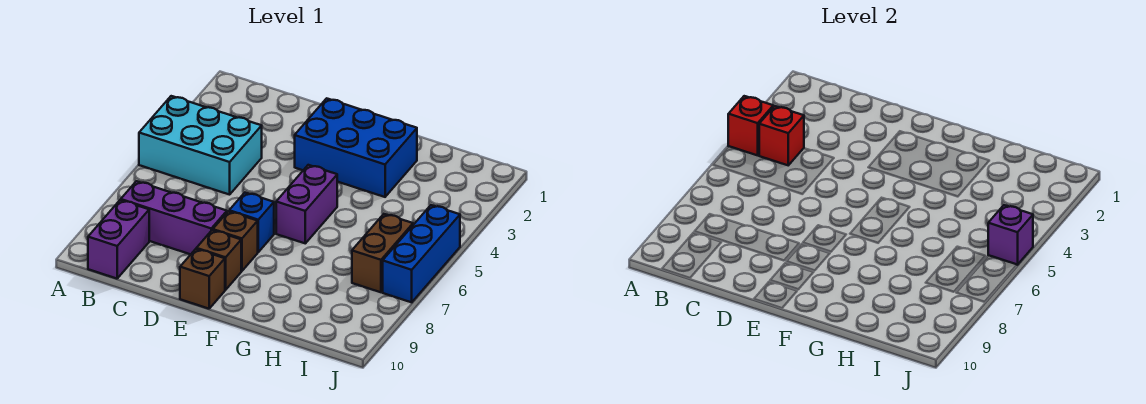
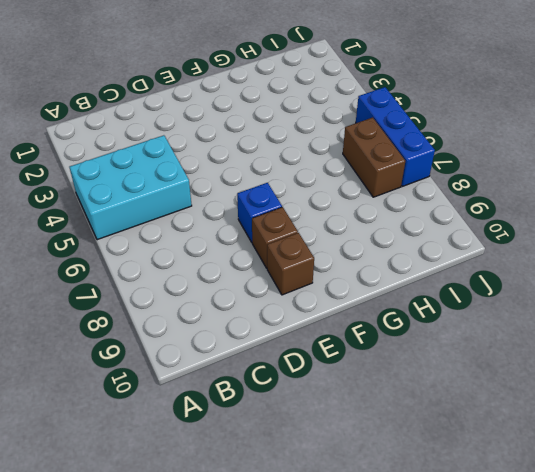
none -> purple 1x3 brick [121,181,227,254]
none -> purple 1x2 brick [88,200,149,279]
none -> blue 2x3 brick [295,98,417,197]

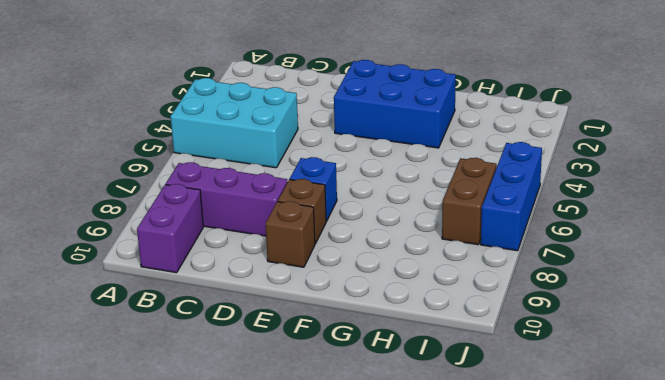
none -> brown 1x1 brick [180,249,225,309]
none -> purple 1x2 brick [276,165,337,243]
none -> red 1x1 brick [728,96,773,155]

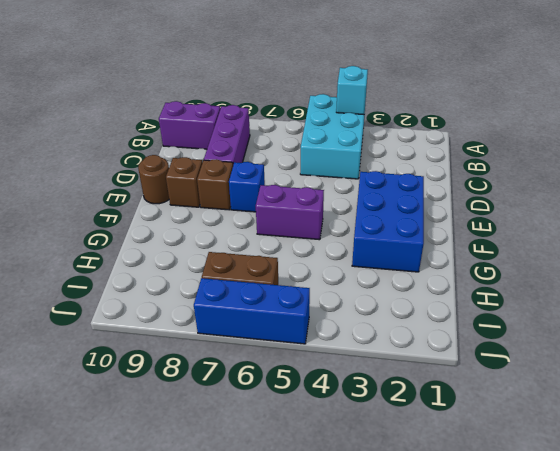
cyan 1x1 brick [336,66,368,114] -> red 1x1 brick [728,96,773,155]
brown 1x1 round brick [138,155,169,204] -> brown 1x1 brick [180,249,225,309]
none -> red 1x1 brick [759,106,804,165]
none -> purple 1x1 brick [988,205,1033,265]

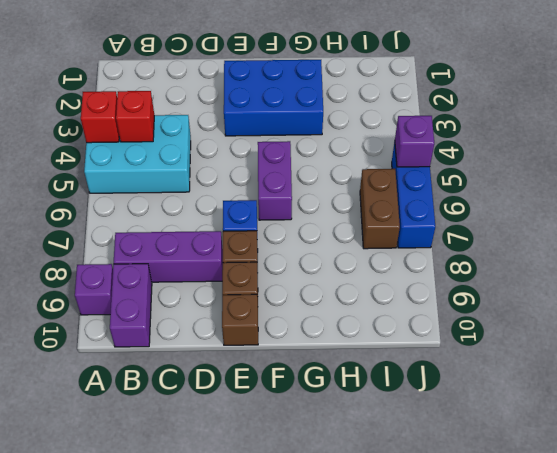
purple 1x1 brick [75,264,113,315] -> none

